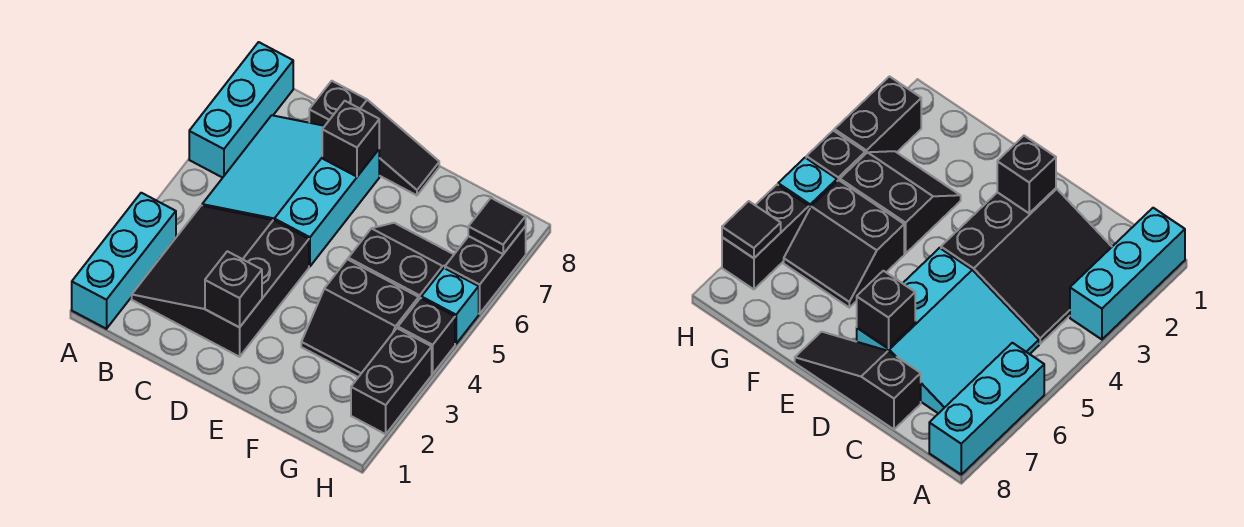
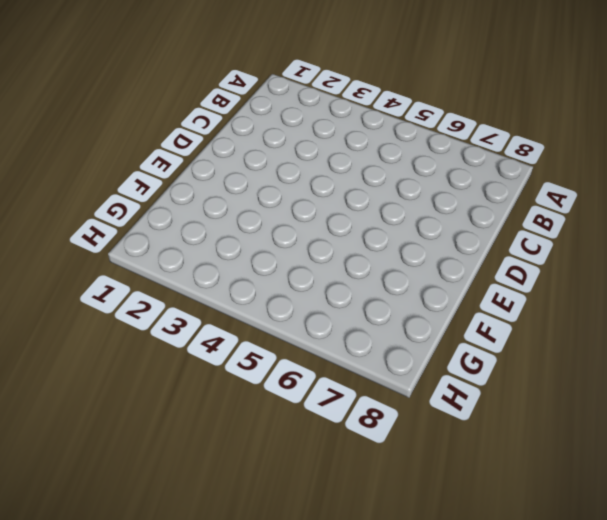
none -> cyan 1x3 brick [72,193,176,329]
none -> cyan 1x3 brick [189,42,293,178]
none -> black 3x3 slope [132,206,309,357]

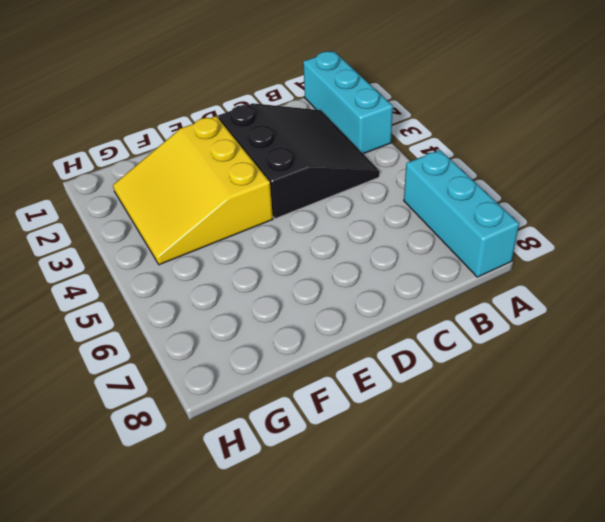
yellow 3x3 slope [113,116,273,265] -> black 2x2 slope [301,259,419,377]
none -> cyan 3x3 slope [202,115,379,266]
none -> black 1x3 slope [309,81,439,195]
none -> black 2x2 slope [348,223,454,299]

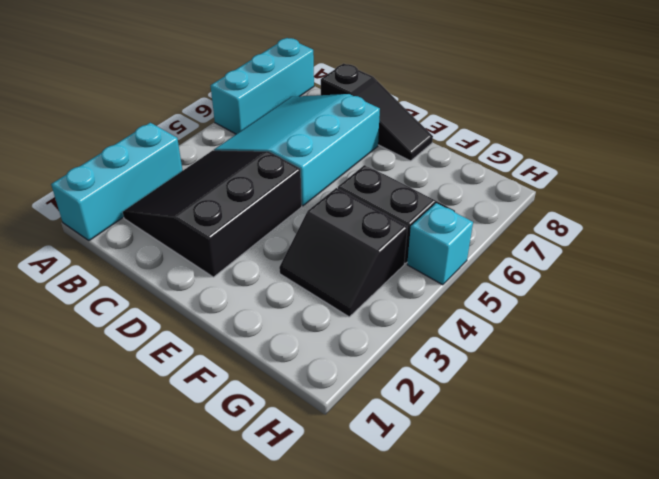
none -> black 1x2 brick [351,328,432,434]
none -> black 1x1 brick [398,298,455,374]
none -> black 1x2 brick [445,226,526,314]

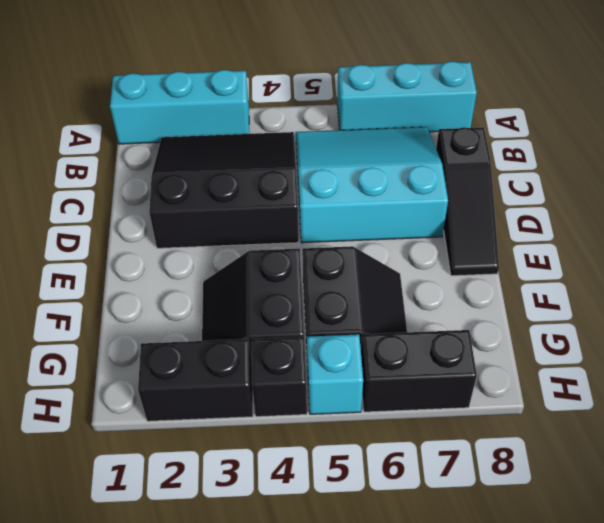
none -> black 1x1 brick [205,251,262,327]
none -> black 1x1 brick [322,101,379,177]
none -> black 1x1 tile [468,198,526,254]

